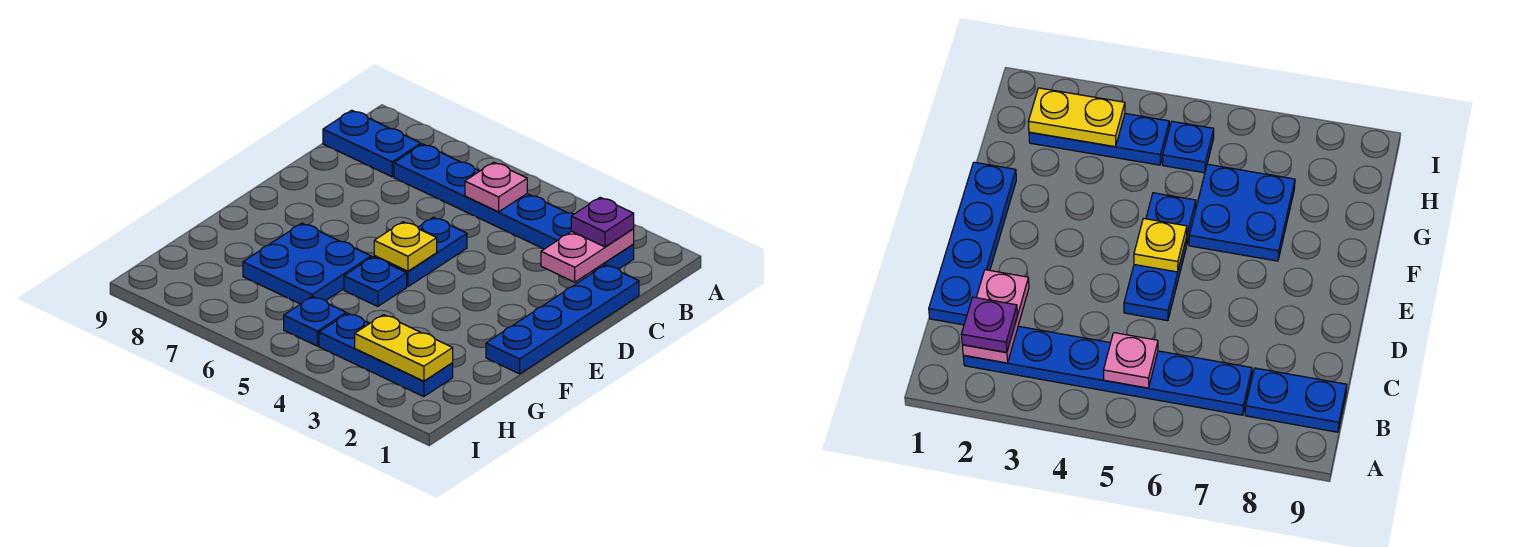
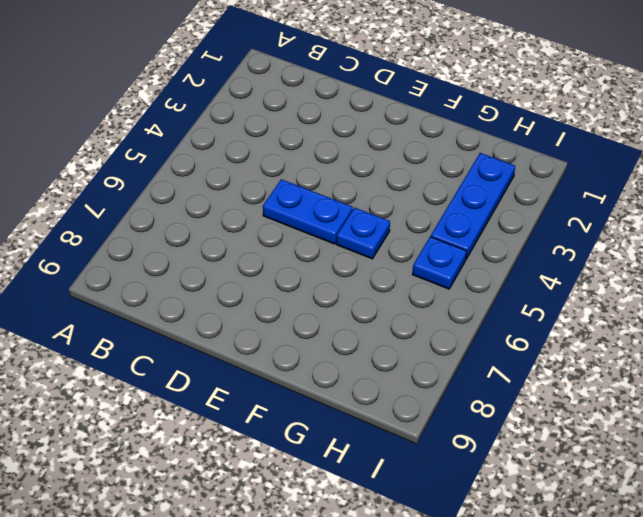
none -> blue 1x6 plate [394,144,634,273]
none -> blue 1x2 plate [323,110,421,177]
none -> blue 1x4 plate [486,265,639,374]

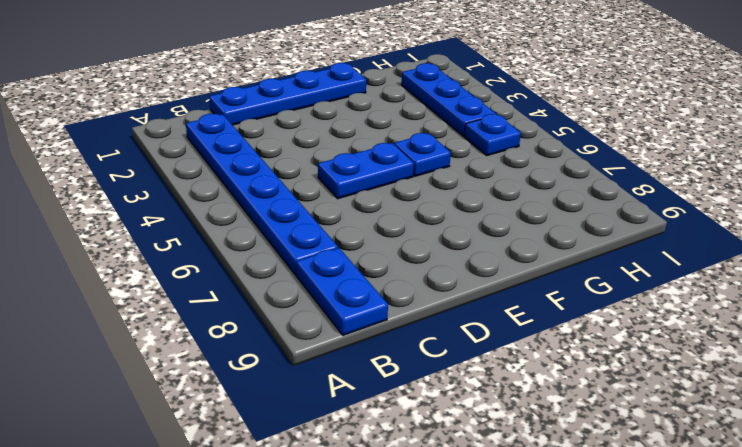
none -> blue 2x2 plate [243,223,371,304]
none -> pink 1x2 plate [541,229,634,282]
none -> pink 1x1 plate [465,162,527,212]

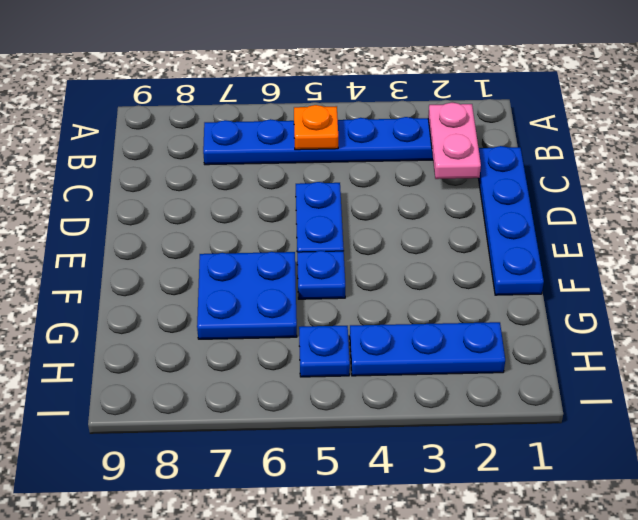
orange 1x1 plate [294,105,338,150] -> pink 1x1 plate [465,162,527,212]
none -> blue 1x2 plate [323,110,421,177]
none -> yellow 1x1 plate [374,222,437,271]
none -> yellow 1x2 plate [355,315,453,381]

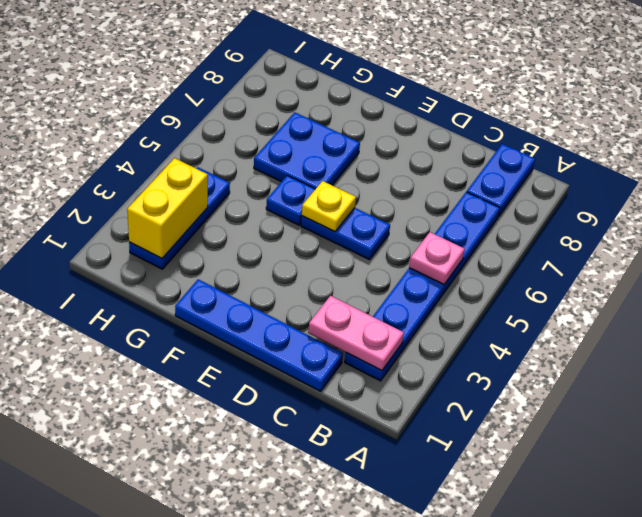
yellow 1x2 brick [127,158,208,258] -> yellow 1x2 plate [355,315,453,381]
none -> blue 1x1 plate [284,296,346,346]
none -> purple 1x1 plate [571,197,634,247]

